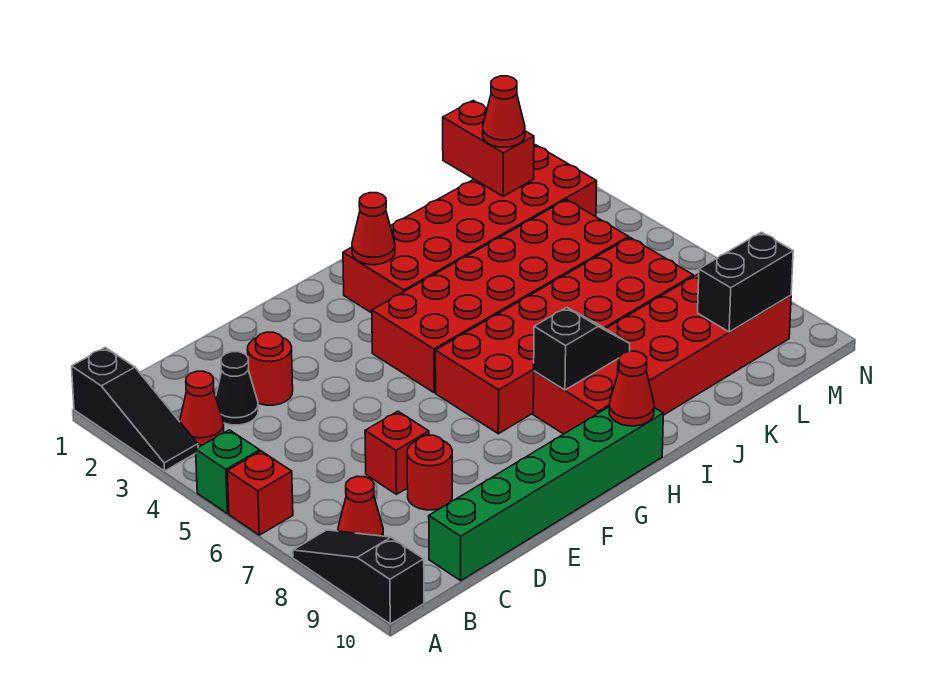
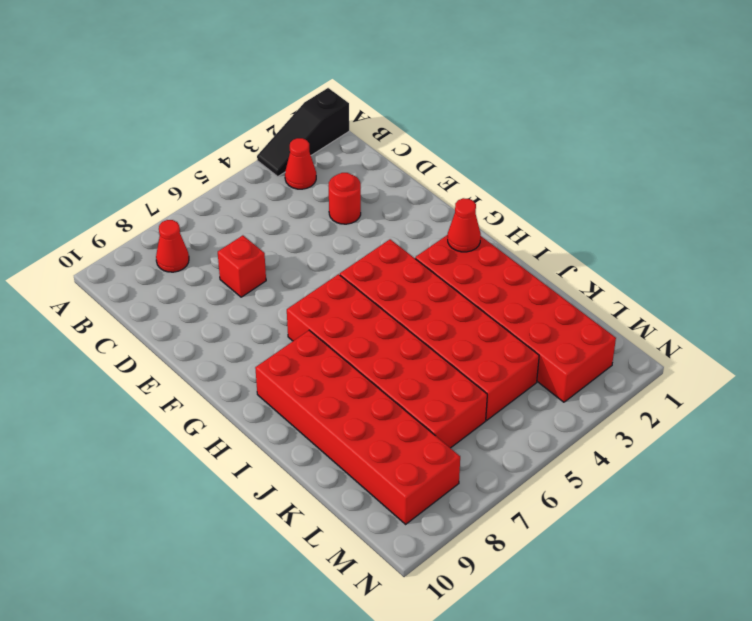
none -> green 1x1 brick [196,430,260,514]
none -> red 1x1 brick [227,451,293,535]
none -> black 1x3 slope [293,530,424,624]

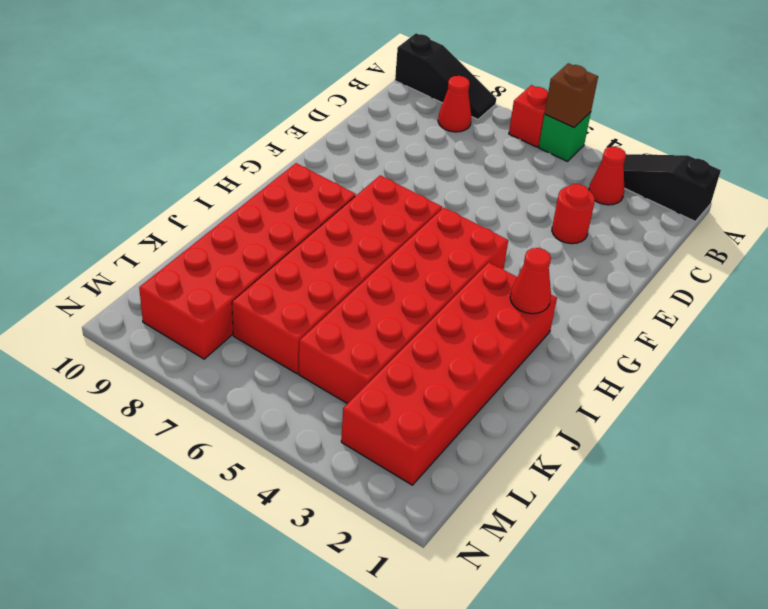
brown 1x1 brick [545,63,598,127] -> none
none -> black 1x1 cone [216,352,258,425]
none -> green 1x6 brick [429,407,663,581]
none -> red 1x1 brick [365,411,429,494]

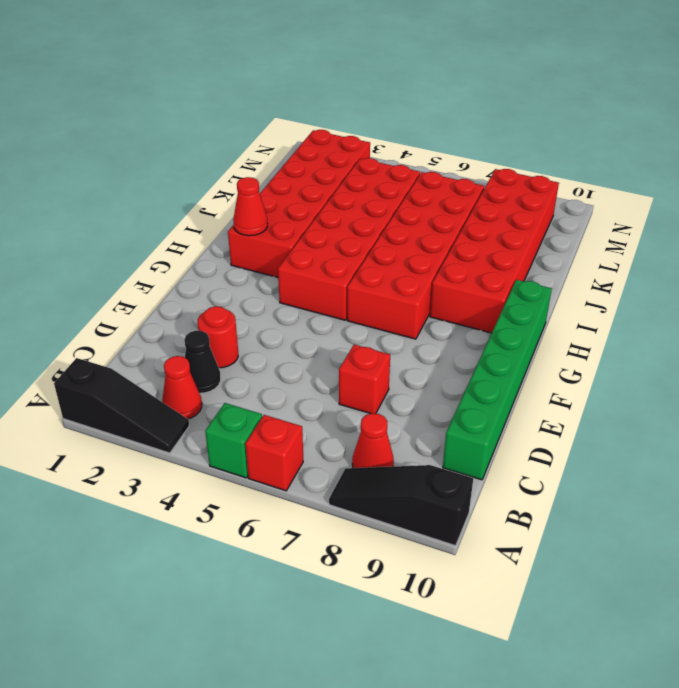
none -> red 1x1 round brick [407,435,452,510]
none -> black 1x2 slope [534,307,630,390]
none -> red 1x1 cone [609,351,654,426]

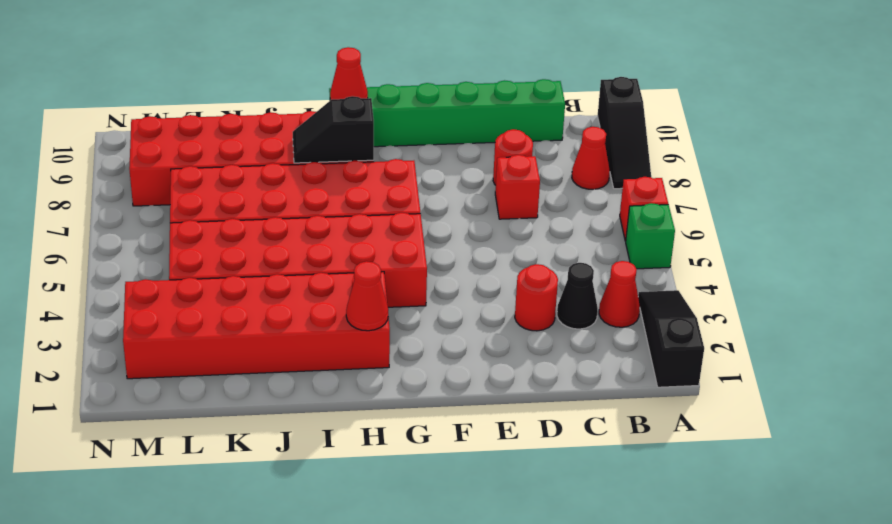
none -> red 1x2 brick [443,101,534,196]
none -> black 1x2 brick [698,232,793,332]
none -> red 1x1 cone [483,76,525,147]

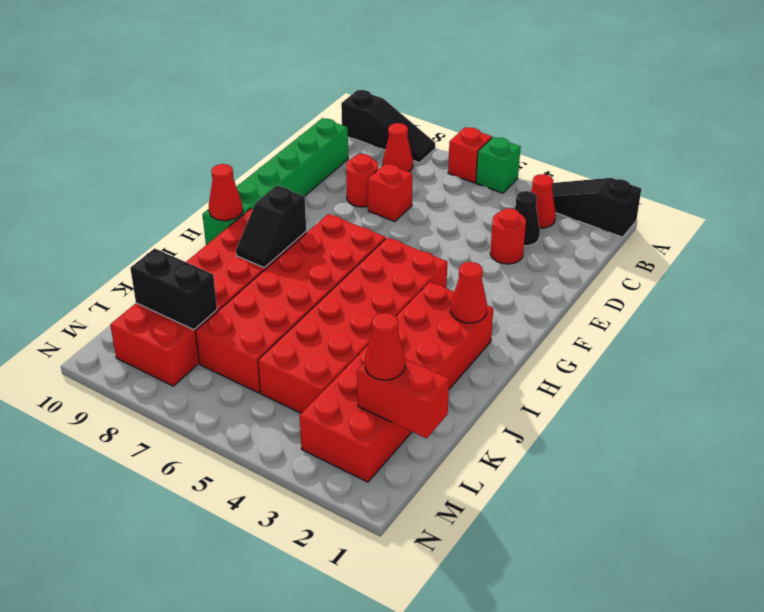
black 1x2 brick [130,248,217,330] -> black 1x2 brick turned to [698,232,793,332]

